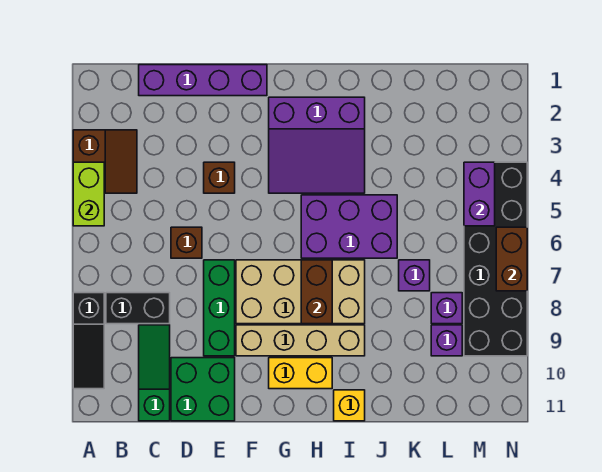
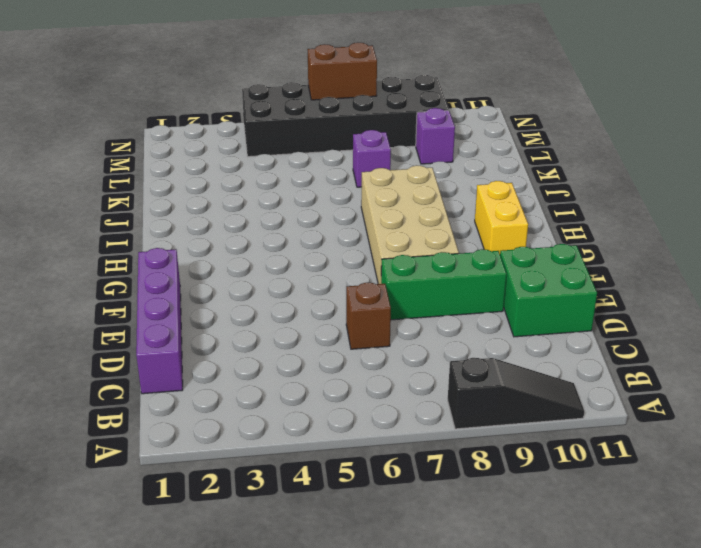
none -> brown 2x2 slope [73,130,137,193]
none -> black 1x2 brick [106,293,170,324]
none -> green 1x3 slope [139,325,170,421]

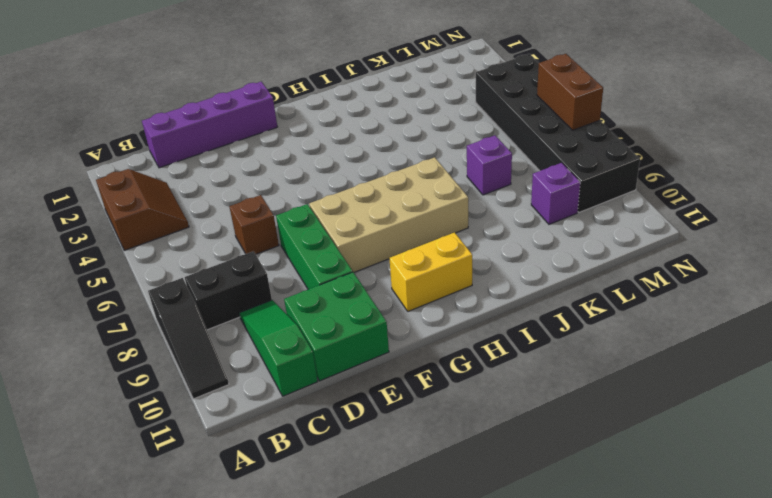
none -> brown 1x1 brick [204,162,235,193]
none -> tan 1x4 brick [236,325,365,356]
none -> purple 3x3 slope [269,97,365,193]

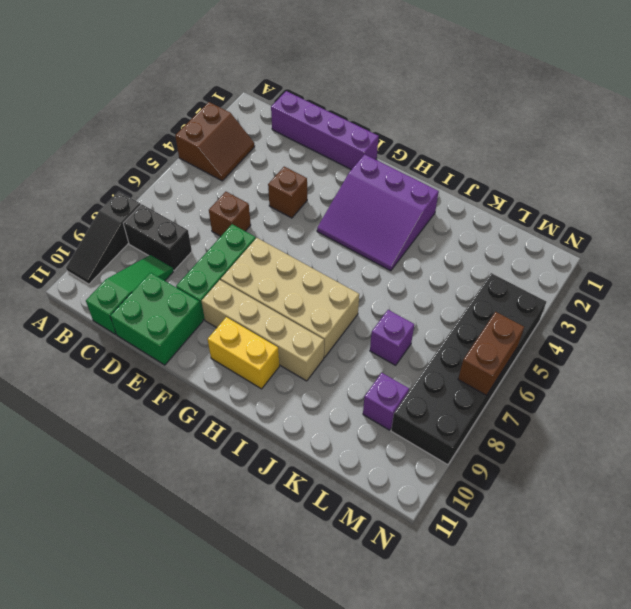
none -> purple 2x3 brick [301,195,397,258]
none -> yellow 1x1 brick [334,390,365,421]
none -> purple 1x1 brick [431,293,462,324]

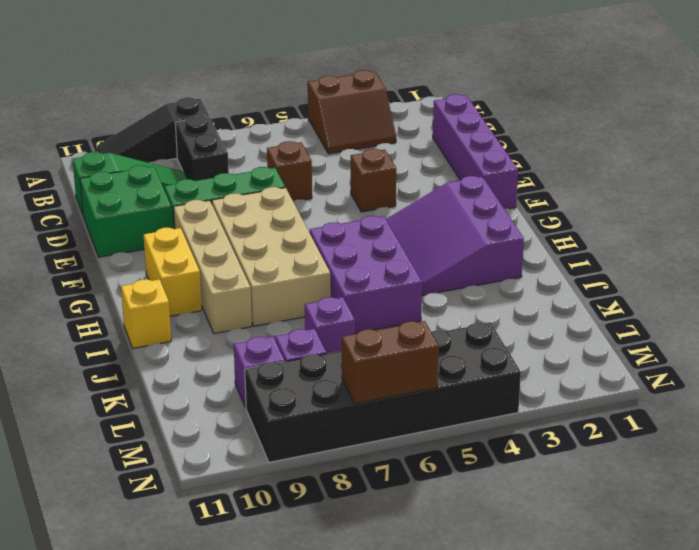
none -> lime 1x2 brick [73,162,104,226]
none -> brown 1x2 brick [301,260,332,324]
none -> purple 1x2 brick [464,162,495,226]

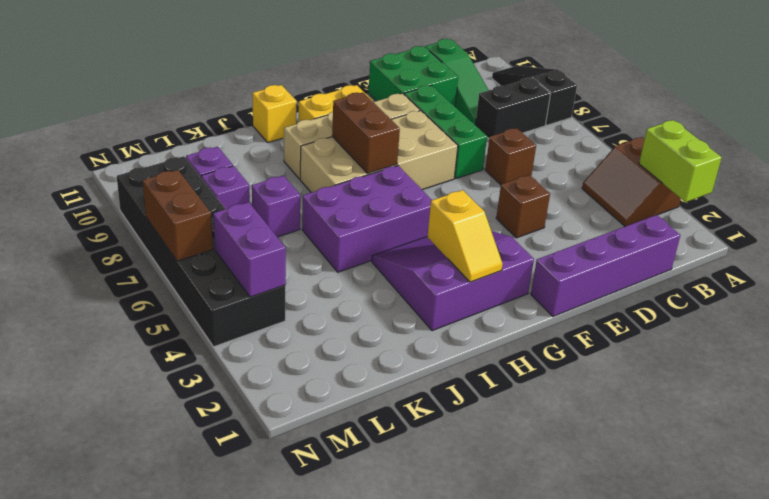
lime 1x2 brick [639,120,722,202] -> lime 1x2 brick moved to [73,162,104,226]
yellow 1x2 slope [427,190,503,282] -> none

